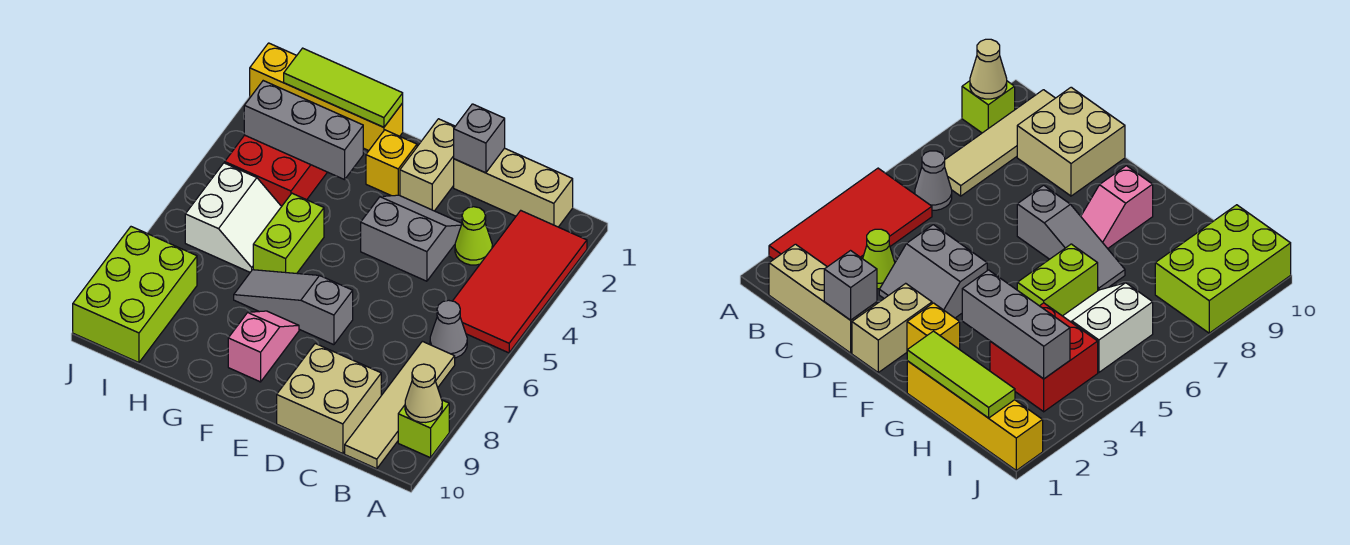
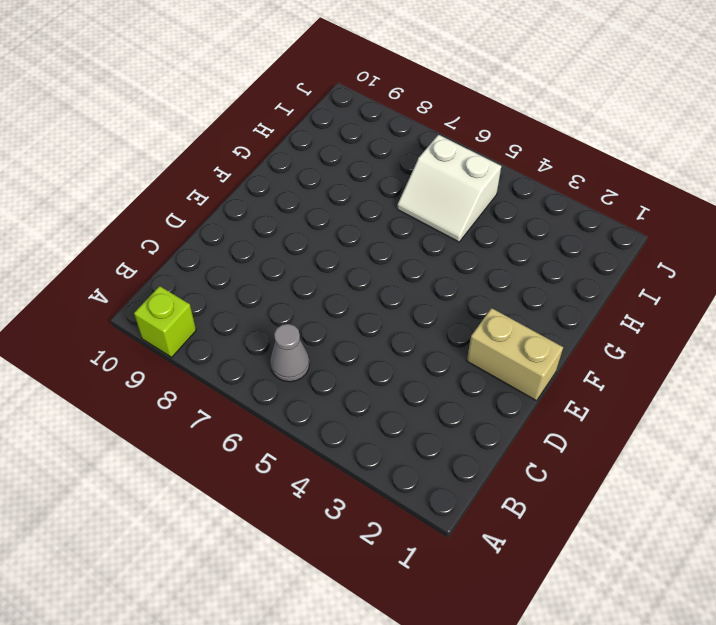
none -> red 2x4 tile [453,211,587,353]
none -> tan 1x3 brick [454,148,573,227]
none -> tan 1x4 tile [345,341,455,469]

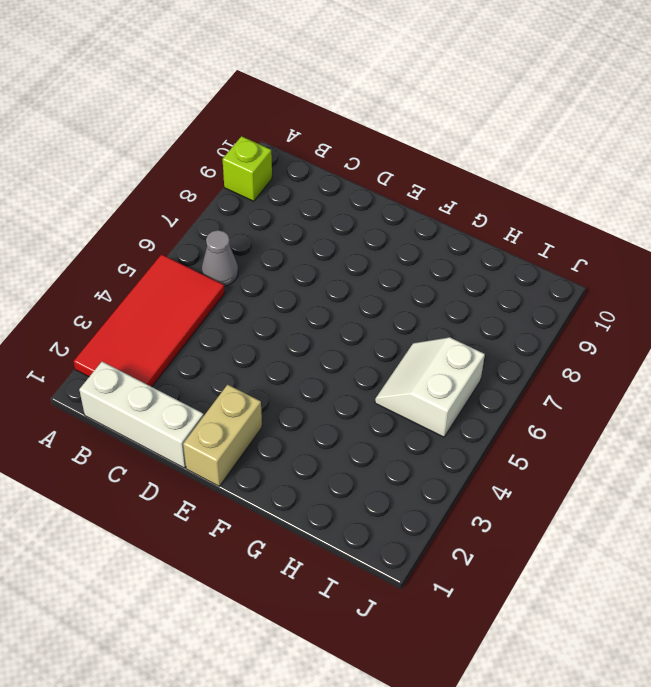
white 1x3 brick [79,362,204,468] -> tan 1x3 brick [454,148,573,227]
none -> tan 1x4 tile [345,341,455,469]
none -> lime 1x1 cone [455,207,492,265]
none -> tan 2x2 brick [277,344,381,454]

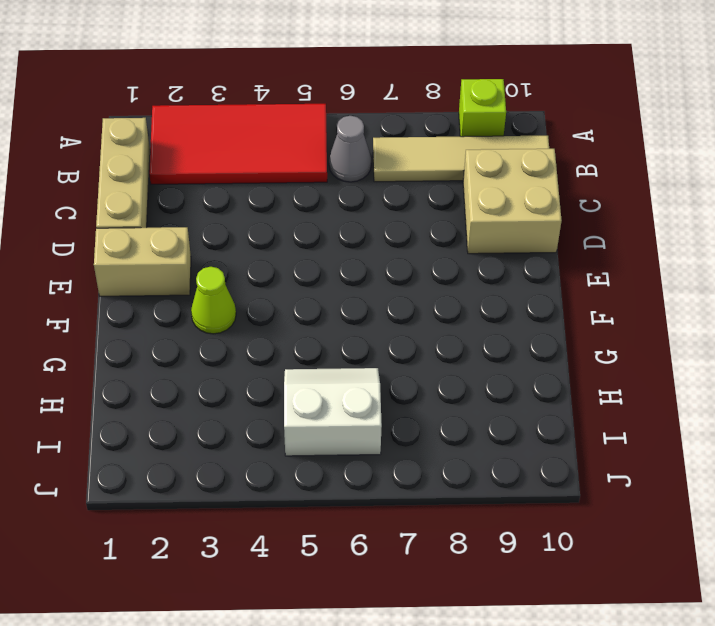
lime 1x1 cone [191,267,236,334] -> lime 1x1 cone moved to [455,207,492,265]
none -> grey 2x2 slope [361,195,462,281]
none -> grey 1x3 slope [234,270,353,345]
none -> yellow 1x1 brick [366,130,417,196]

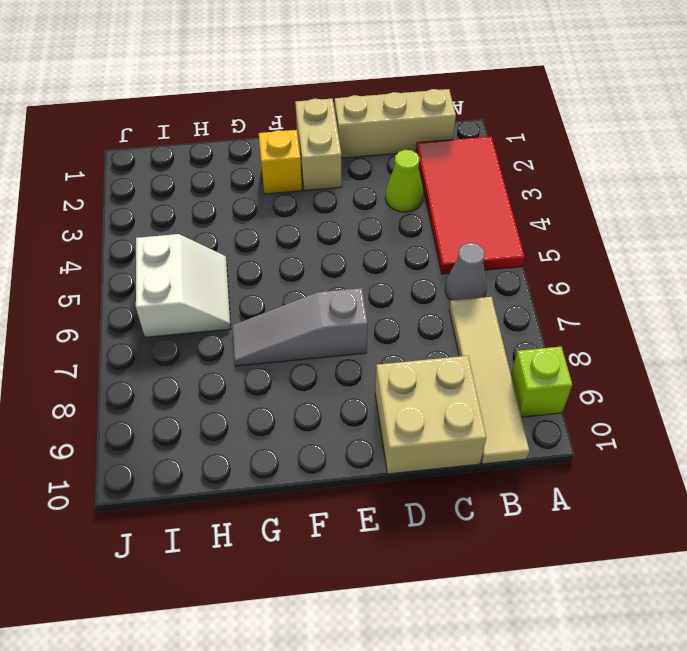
none -> grey 2x2 slope [361,195,462,281]
none -> pink 1x2 slope [228,311,299,382]
none -> yellow 1x4 brick [250,43,403,151]

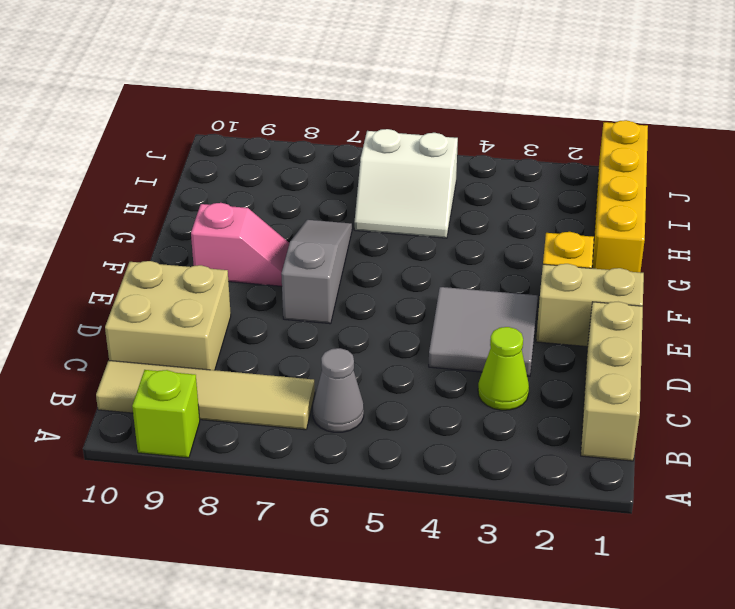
grey 2x2 tile [429,287,538,376] -> grey 2x2 slope [361,195,462,281]
none -> red 2x4 tile [453,211,587,353]
none -> lime 1x2 brick [253,193,324,273]
none -> red 2x2 brick [225,135,327,206]

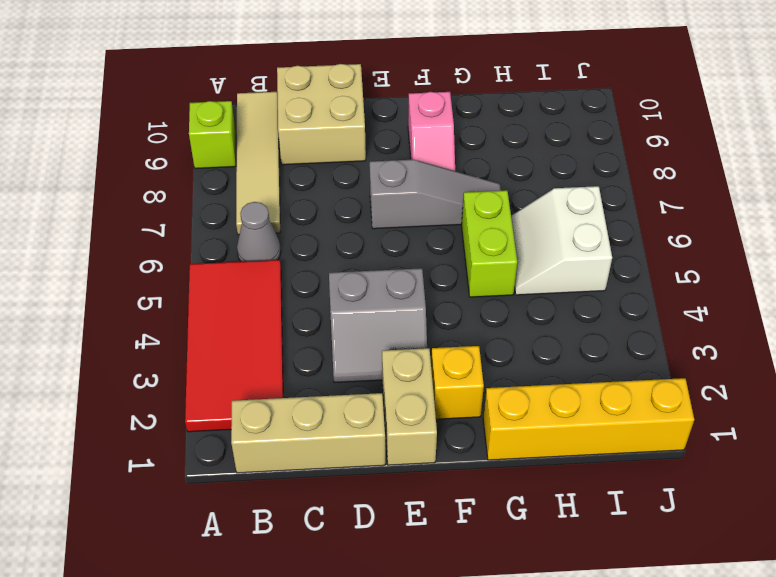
none -> lime 1x1 cone [455,207,492,265]
none -> red 2x2 brick [225,135,327,206]
none -> lime 2x3 brick [73,227,197,363]

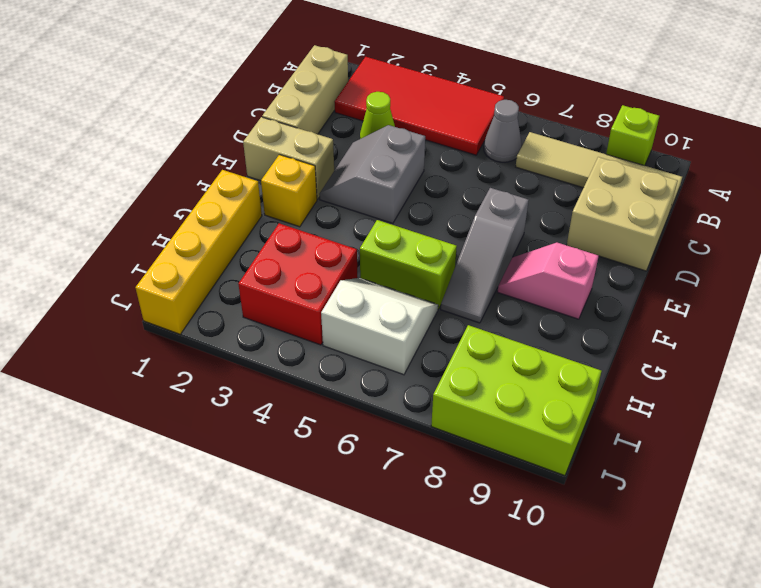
none -> tan 1x1 cone [405,364,442,422]
none -> grey 1x1 brick [454,104,505,173]
none -> lime 1x3 tile [284,48,403,127]

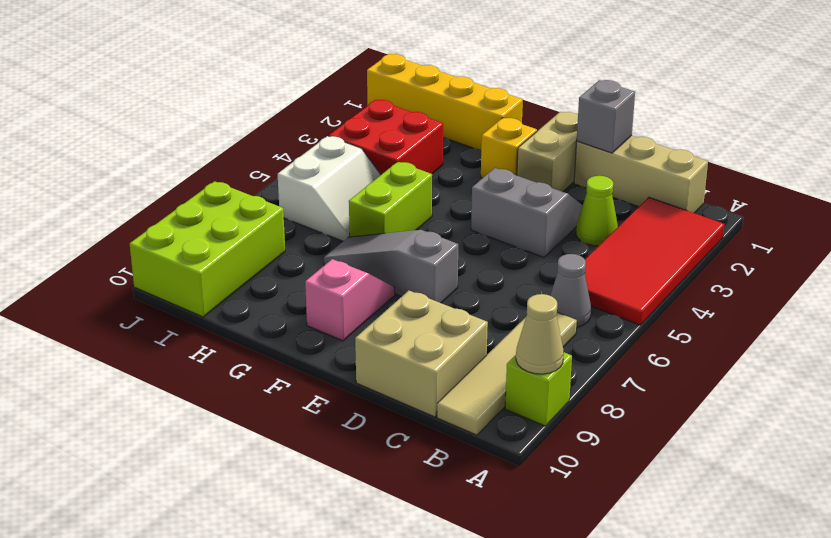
none -> lime 1x3 tile [284,48,403,127]
none -> grey 1x3 brick [244,81,363,180]

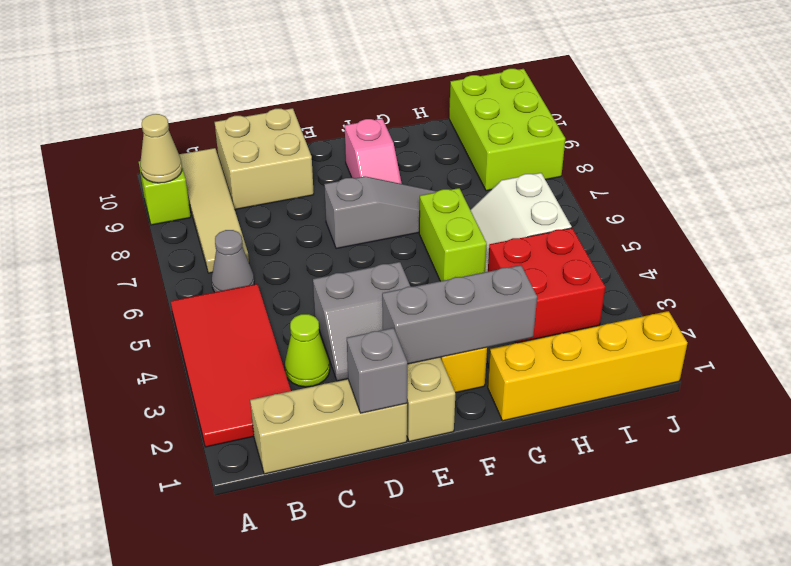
grey 1x3 brick [382,265,537,364] -> grey 1x3 brick moved to [244,81,363,180]
none -> lime 1x3 tile [284,48,403,127]

